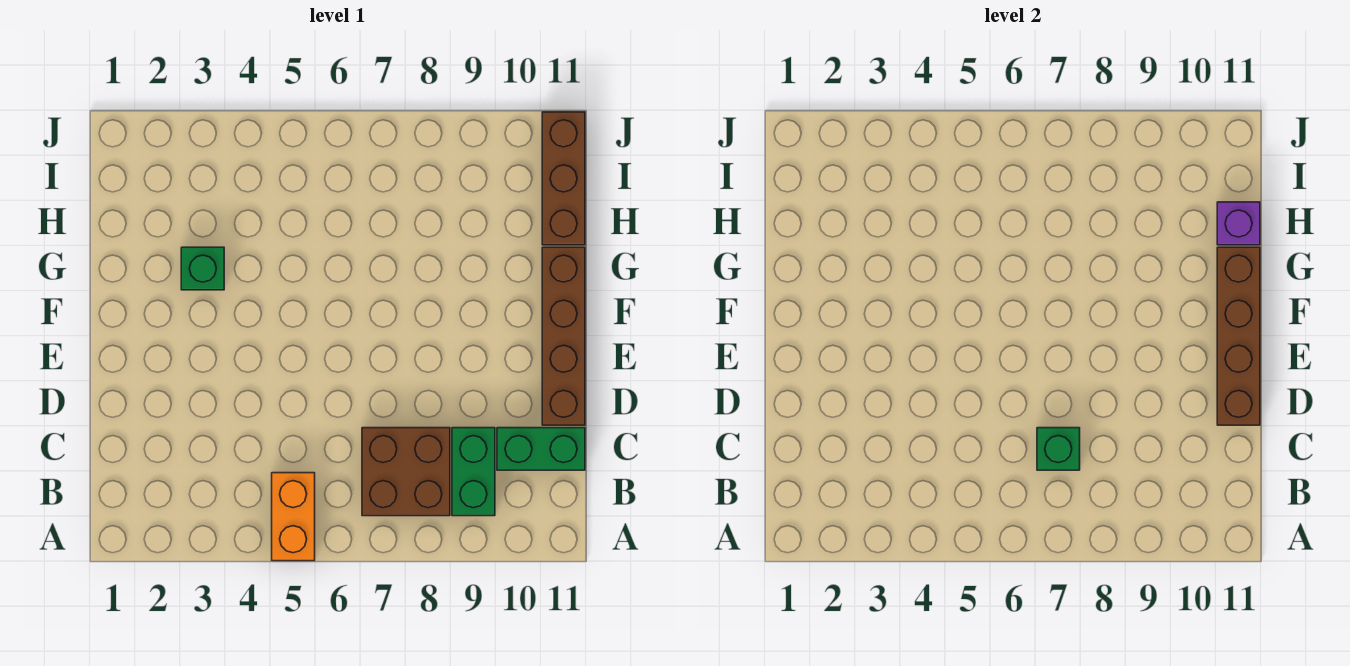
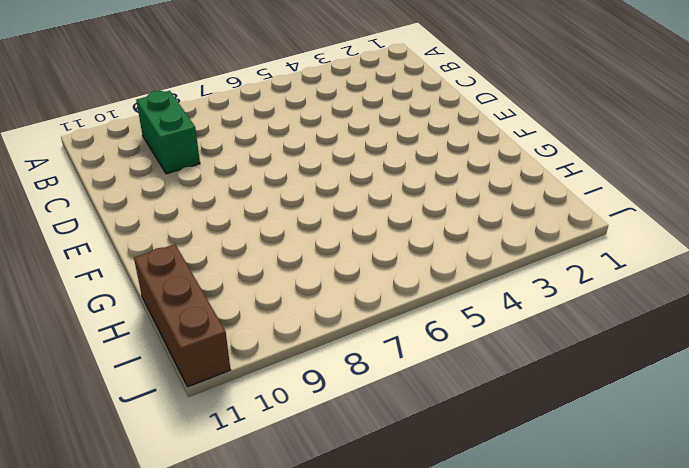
none -> orange 1x2 brick [272,473,315,561]
none -> brown 2x2 brick [362,428,450,516]

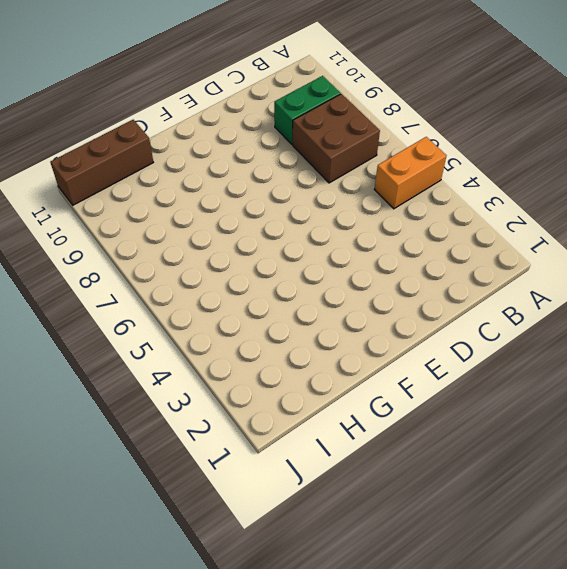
none -> green 1x2 brick [497,428,585,470]
none -> brown 1x4 brick [542,247,585,425]

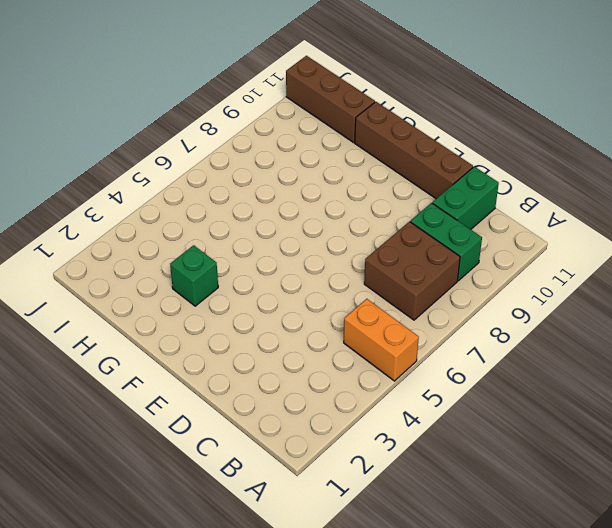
none -> green 1x1 brick [1037,428,1080,470]
none -> brown 1x4 brick [1217,247,1260,425]

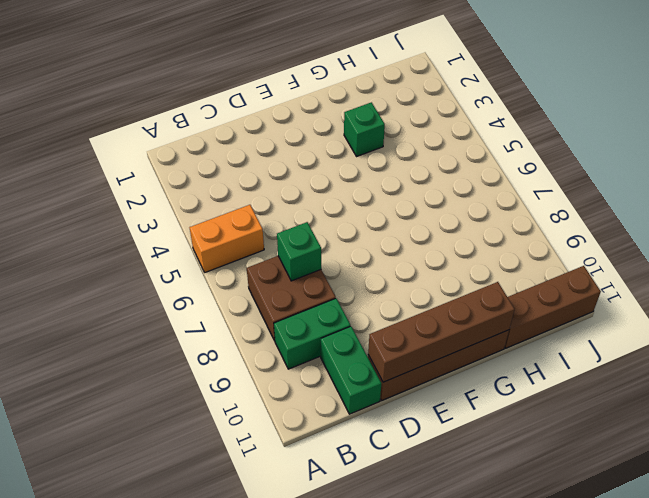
none -> purple 1x1 brick [1217,202,1260,245]

